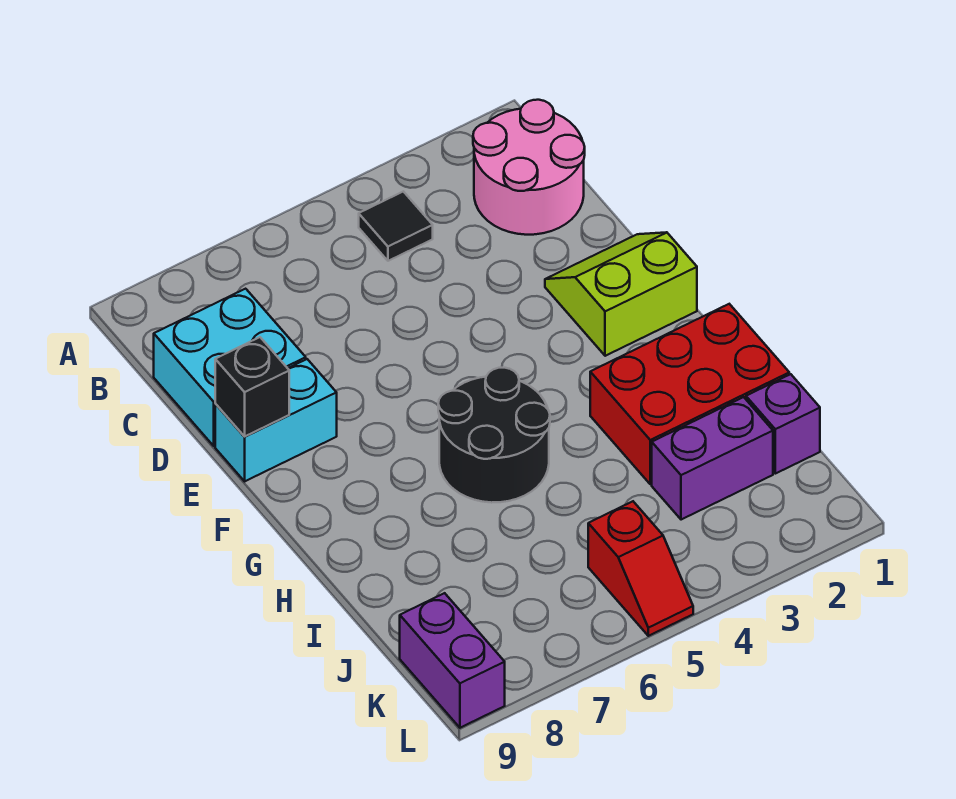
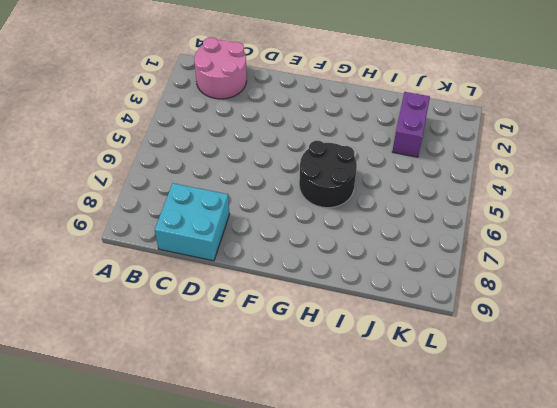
none -> black 1x1 tile [359,191,433,261]
none -> lime 2x2 slope [545,232,697,356]
none -> cyan 1x2 brick [215,359,337,481]

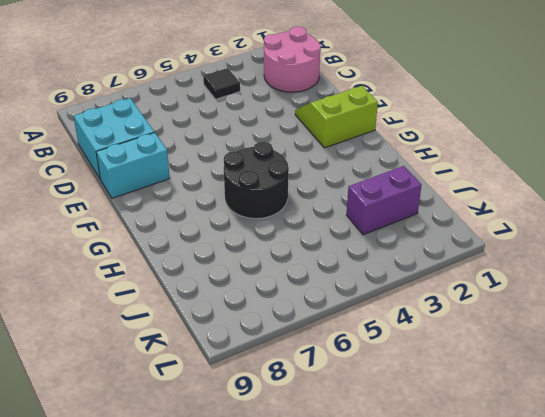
none -> red 2x3 brick [590,304,789,484]
none -> purple 1x1 brick [746,374,820,474]
none -> red 1x2 slope [588,501,693,636]

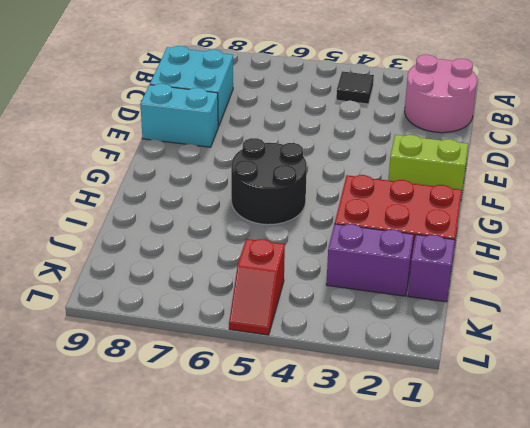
none -> purple 1x2 brick [400,593,505,728]
none -> black 1x1 brick [215,337,289,437]

